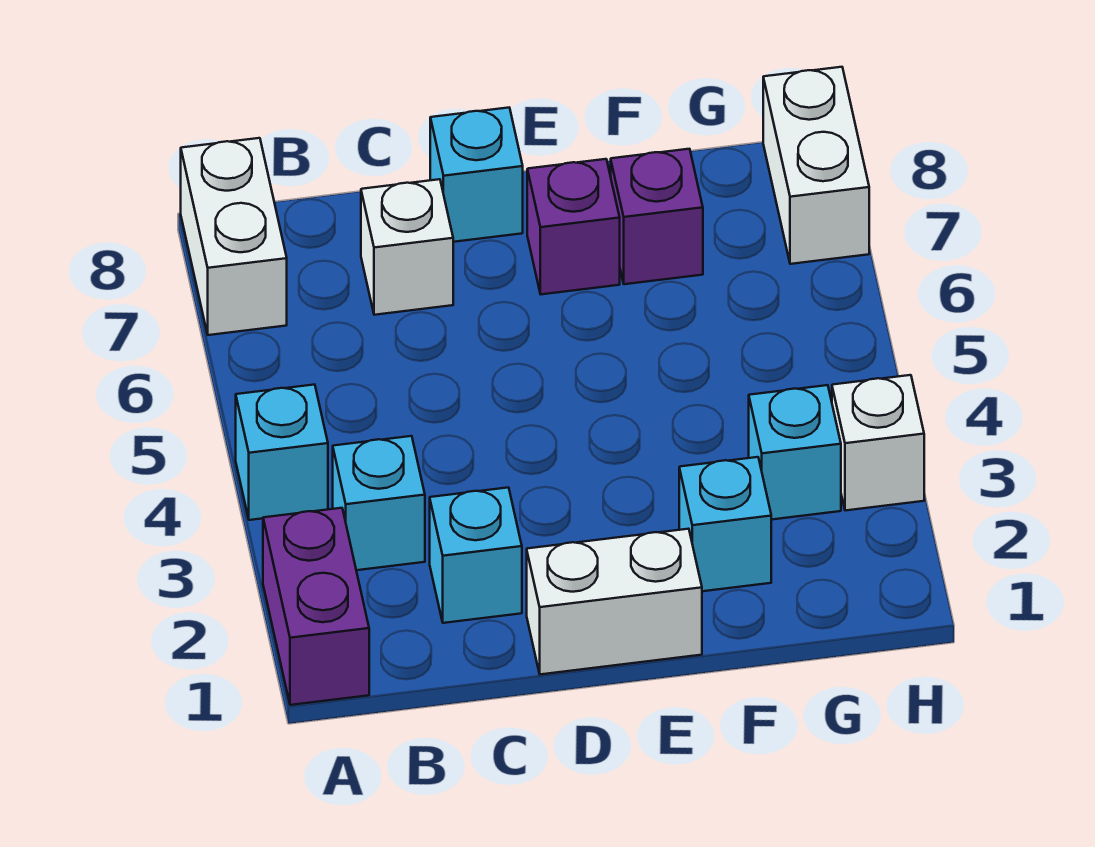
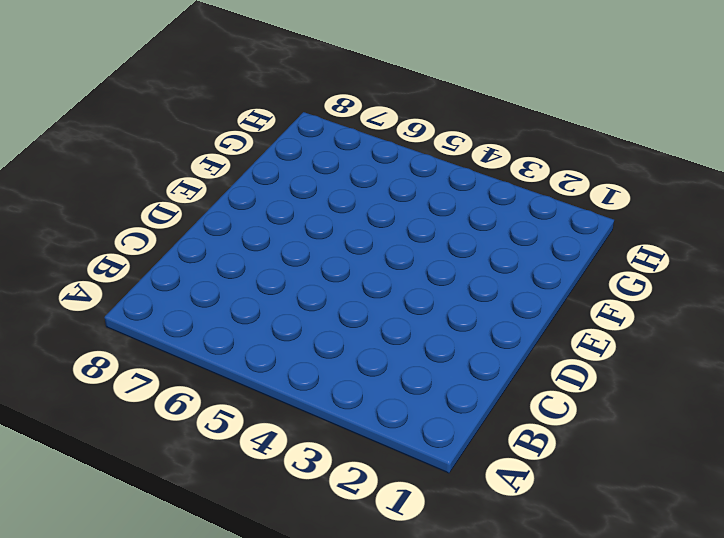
none -> purple 1x2 brick [263,508,369,705]
none -> cyan 1x1 brick [236,385,328,520]
none -> white 1x2 brick [181,138,287,335]

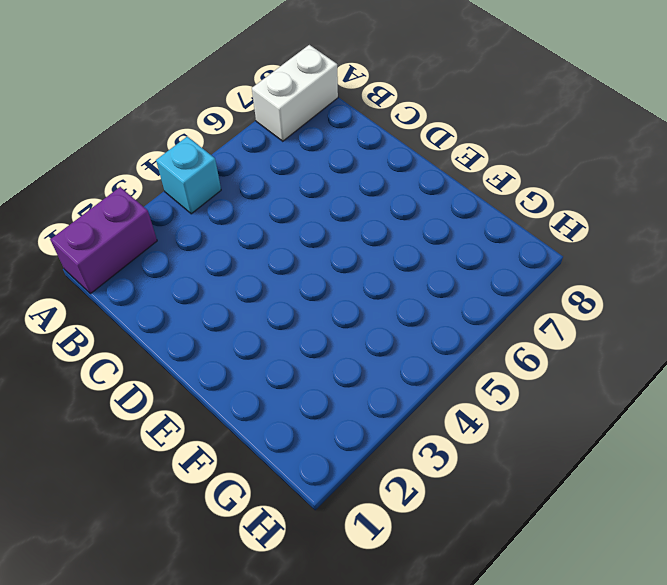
none -> cyan 1x1 brick [333,436,425,570]
none -> cyan 1x1 brick [430,488,522,623]
none -> white 1x1 brick [361,179,453,315]

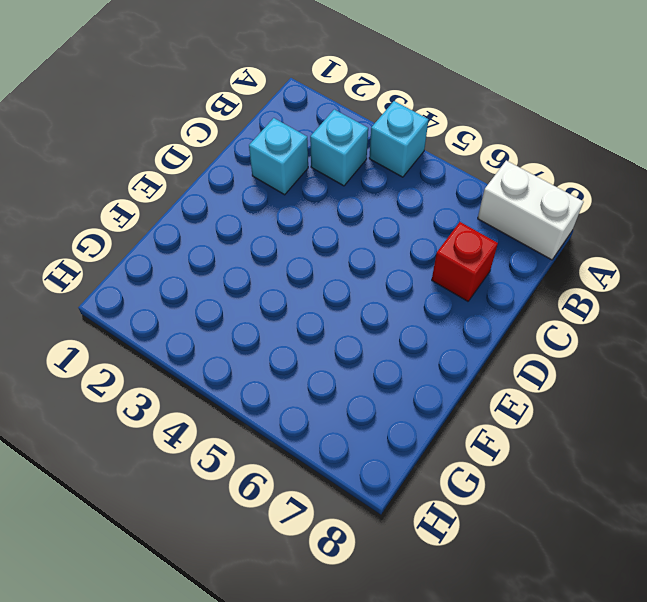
red 1x1 brick [432,222,498,301] -> white 1x1 brick [361,179,453,315]
none -> purple 1x2 brick [263,508,369,705]
none -> white 1x2 brick [527,529,702,674]
none -> cyan 1x1 brick [430,108,523,242]

